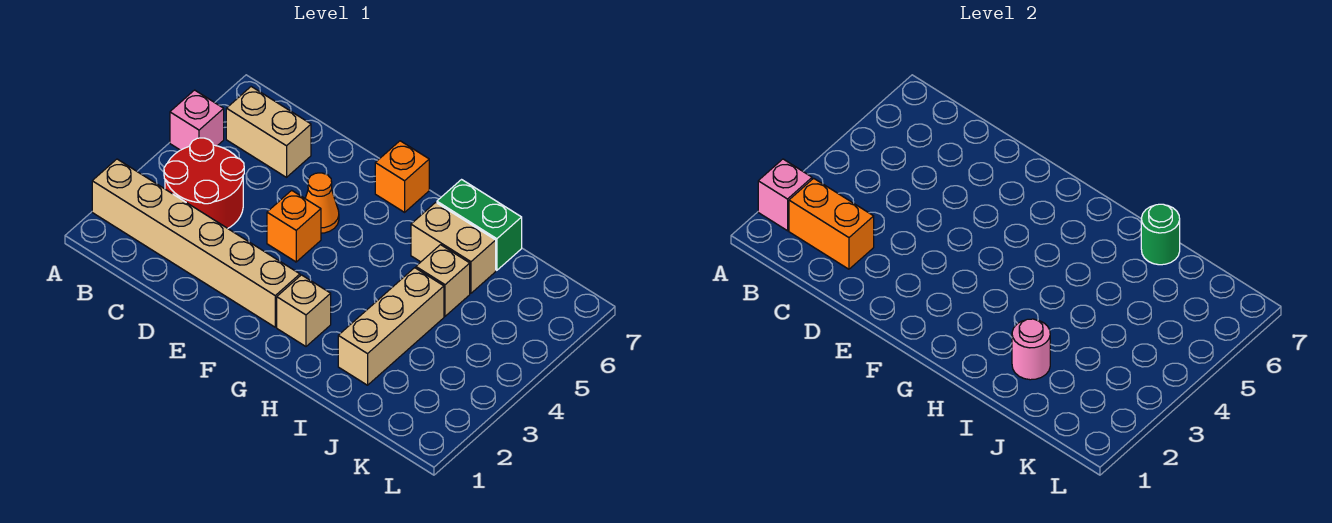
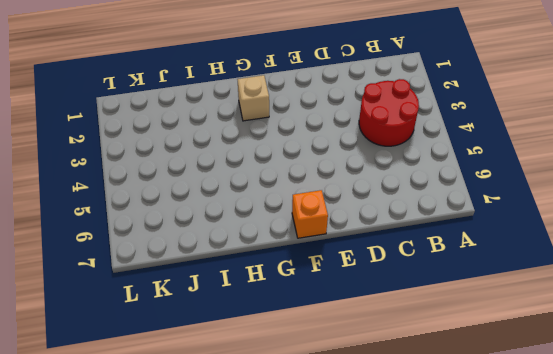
none -> tan 1x6 brick [92,159,300,327]
none -> pink 1x1 brick [170,90,224,150]
none -> tan 1x2 brick [226,87,311,177]

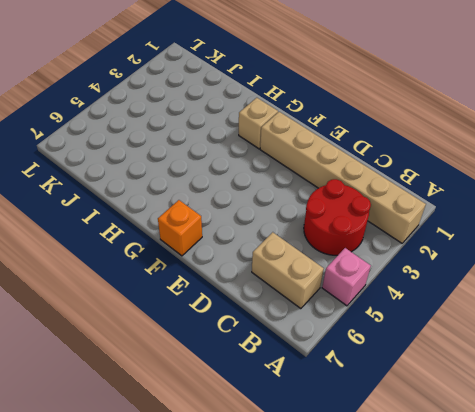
none -> orange 1x1 brick [267,190,321,262]
none -> orange 1x1 cone [305,173,339,233]
none -> tan 1x2 brick [411,202,496,293]

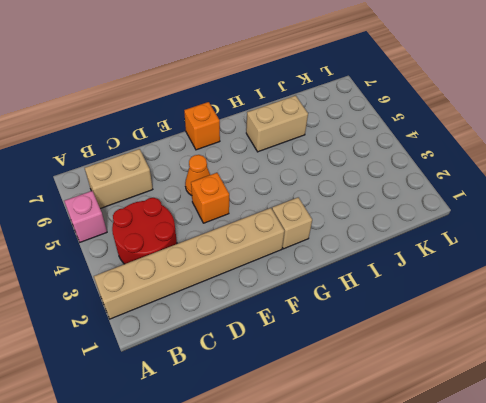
none -> green 1x2 brick [437,180,522,270]
none -> tan 1x3 brick [338,268,444,385]
none -> tan 1x1 brick [416,245,470,316]

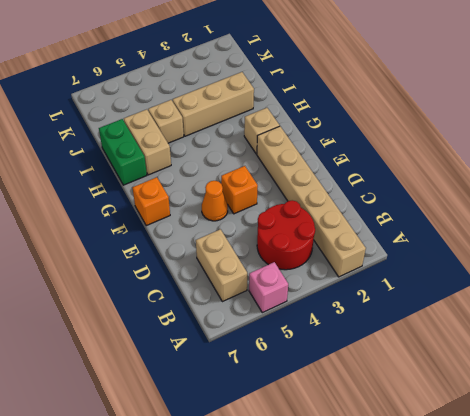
none -> pink 1x1 brick [758,159,812,231]
none -> orange 1x2 brick [789,178,874,269]
none -> pink 1x1 round brick [1012,319,1050,380]

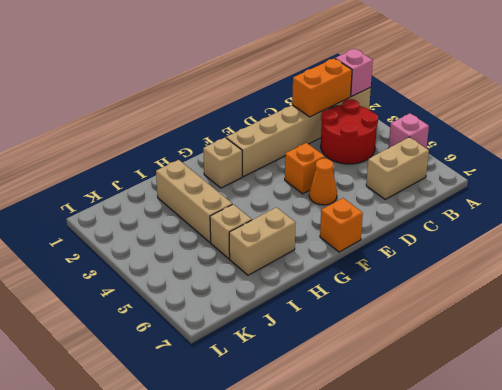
none -> green 1x2 brick [437,180,522,270]
none -> pink 1x1 round brick [1012,319,1050,380]
none -> green 1x1 round brick [1141,204,1180,265]

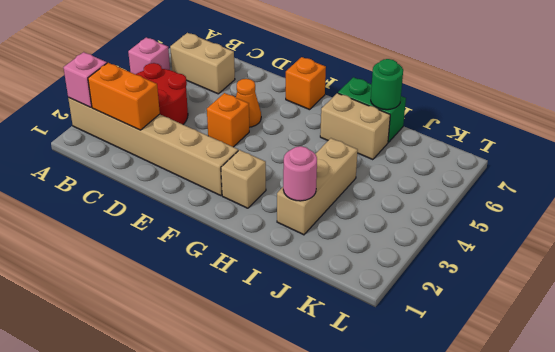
none -> tan 1x1 brick [416,245,470,316]

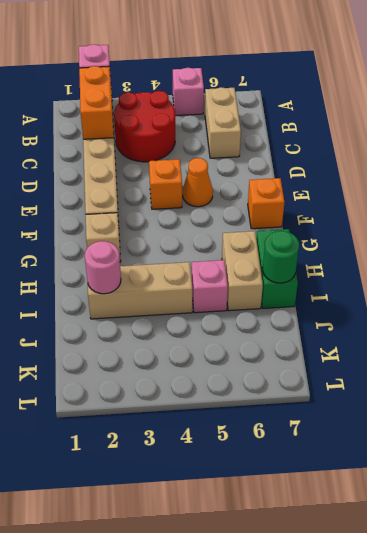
pink 1x1 brick [191,260,228,313] -> tan 1x1 brick [416,245,470,316]

